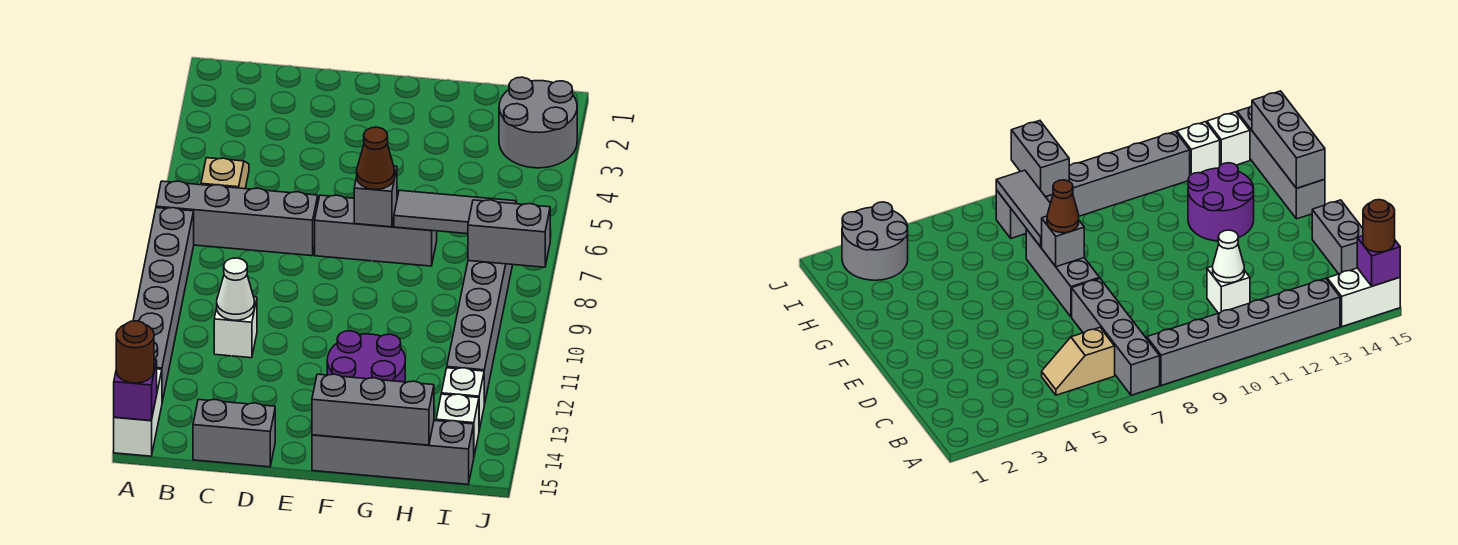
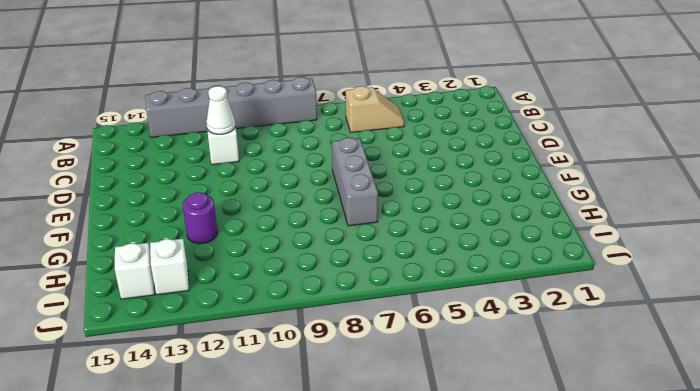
purple 1x1 round brick [183,192,218,244] -> purple 2x2 round brick [327,331,405,382]
none -> grey 1x4 brick [156,181,318,256]
none -> white 1x2 brick [114,369,162,456]
none -> grey 1x2 brick [193,400,275,467]

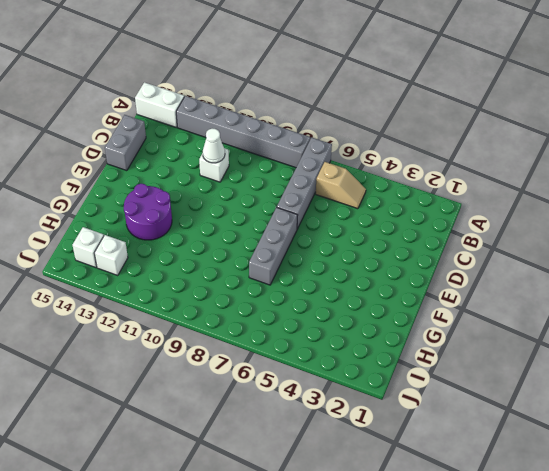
none -> grey 1x4 brick [312,420,474,484]
none -> grey 2x2 round brick [499,77,577,168]
none -> grey 1x6 brick [447,261,512,405]

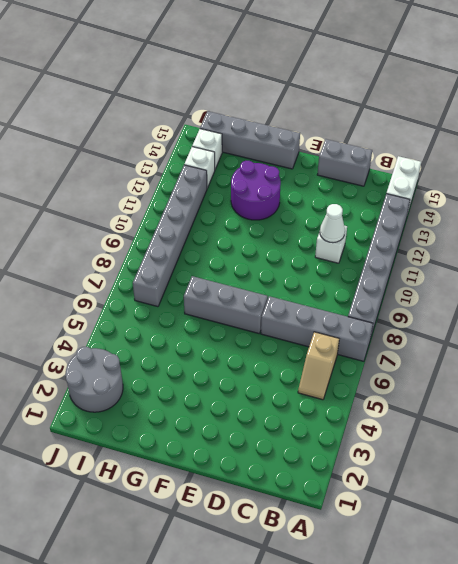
none -> purple 1x1 brick [114,360,157,421]
none -> grey 1x1 brick [354,166,397,227]
none -> grey 1x3 brick [312,374,434,445]

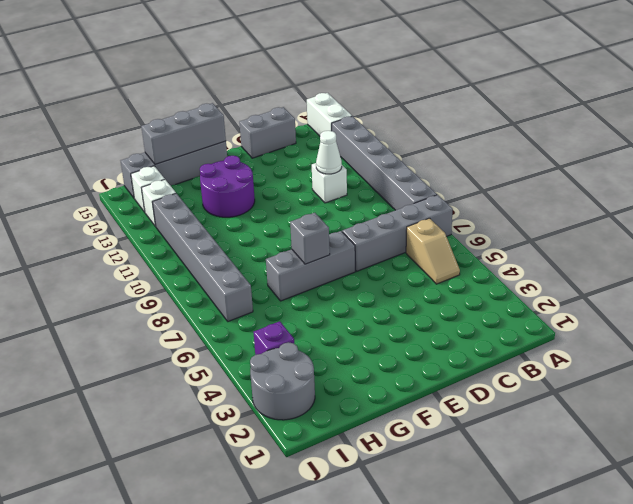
purple 1x1 brick [253,321,294,355] -> purple 1x1 brick moved to [114,360,157,421]
none -> grey 1x3 tile [394,190,516,234]
none -> grey 1x2 brick [468,200,550,267]
none -> brown 1x1 round brick [116,321,154,383]

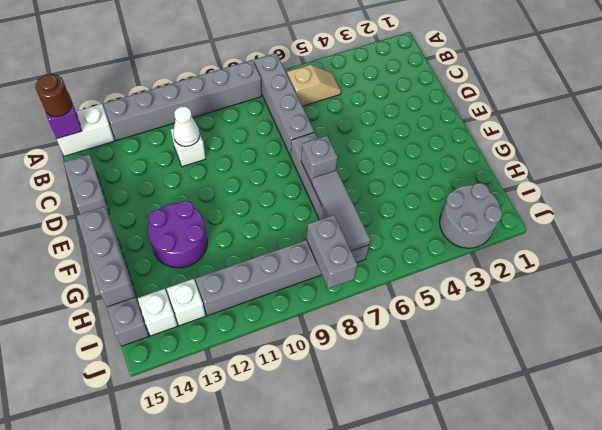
none -> brown 1x1 cone [357,127,395,189]

